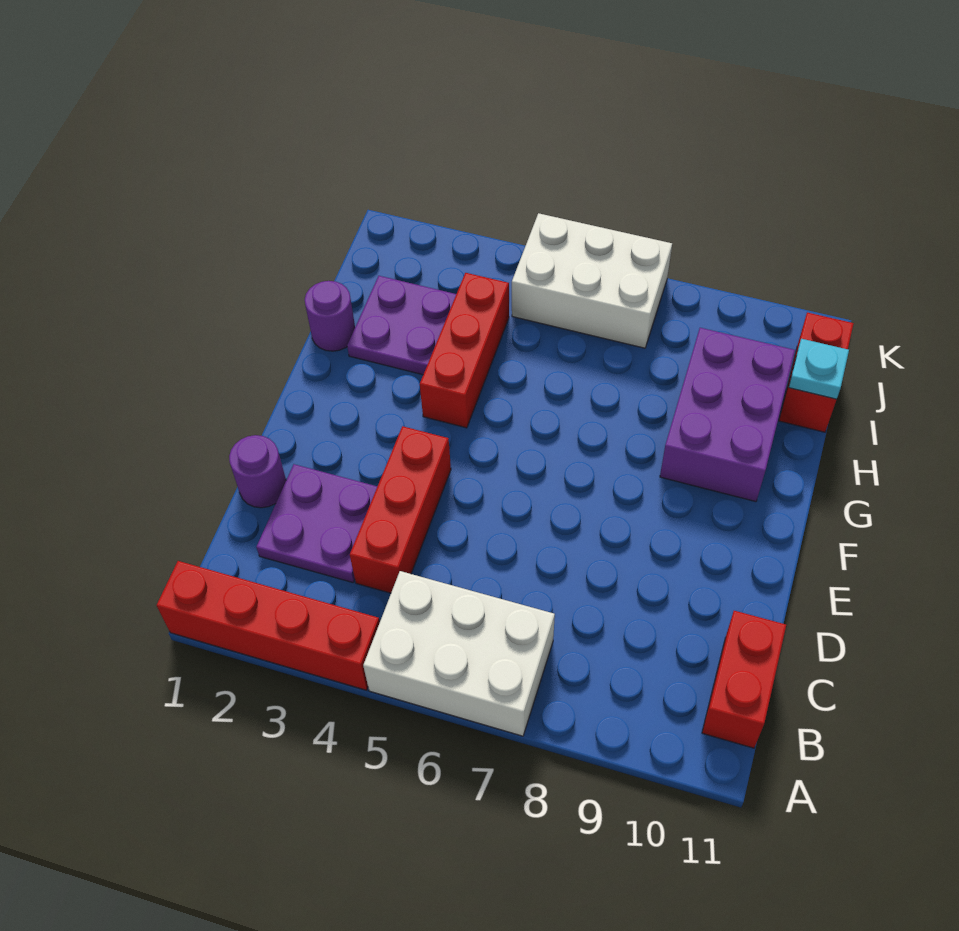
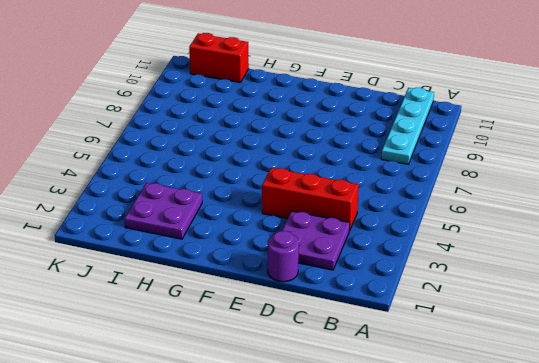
cyan 1x4 plate [381,88,434,164] -> red 1x2 brick [702,611,786,748]
none -> red 1x4 brick [157,561,380,690]
none -> white 2x3 brick [363,571,555,736]
none -> red 1x3 brick [420,273,509,428]

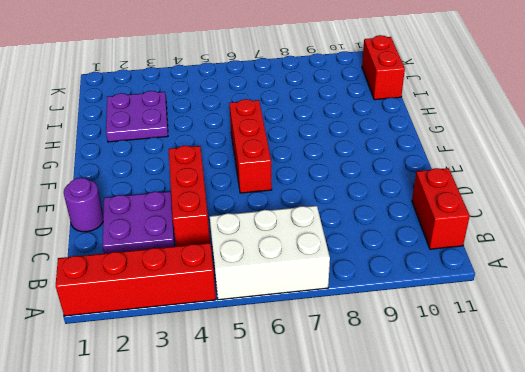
red 1x3 brick [229,99,272,193] -> red 1x3 brick moved to [420,273,509,428]
none -> purple 2x3 brick [660,328,795,502]
none -> purple 1x1 round brick [305,281,355,351]
none -> white 2x3 brick [512,213,672,348]

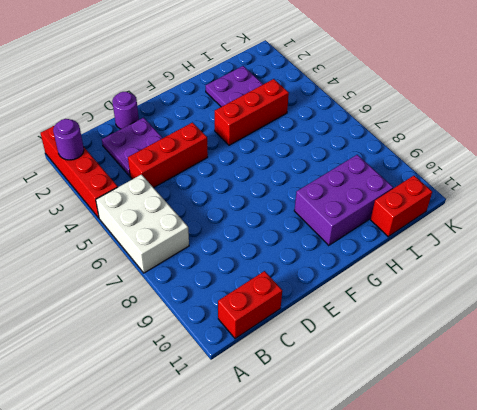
purple 1x1 round brick [53,119,84,160] -> purple 1x1 round brick moved to [305,281,355,351]
none -> white 2x3 brick [512,213,672,348]
none -> cyan 1x1 plate [789,339,849,399]

